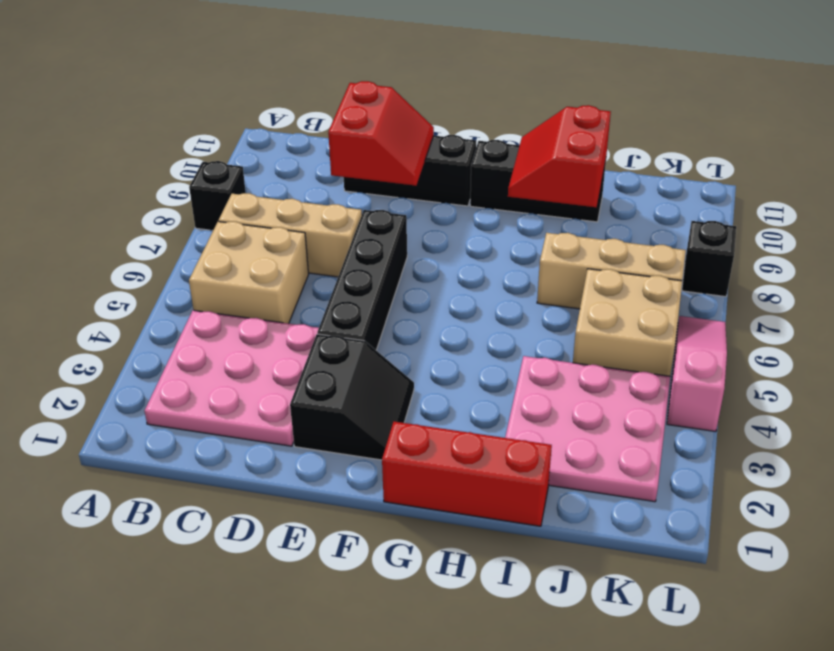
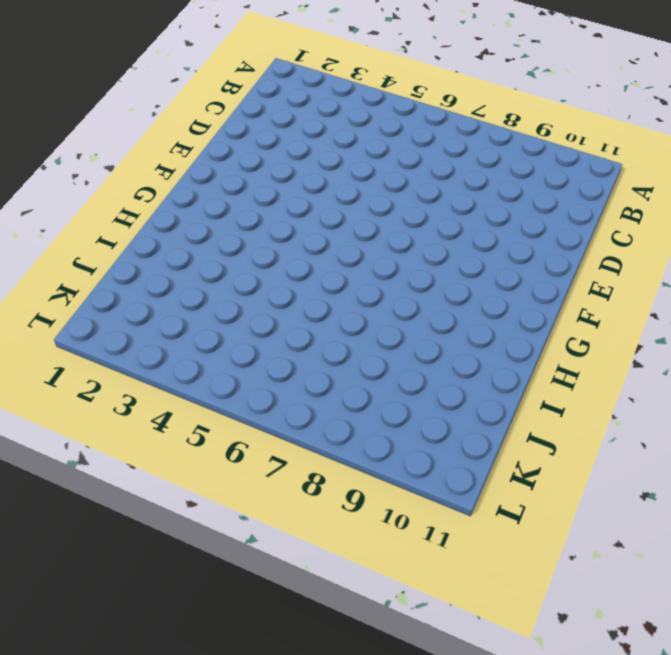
none -> black 1x1 brick [189,161,246,231]
none -> pink 3x3 plate [145,310,319,446]
none -> tan 2x2 brick [189,222,309,324]

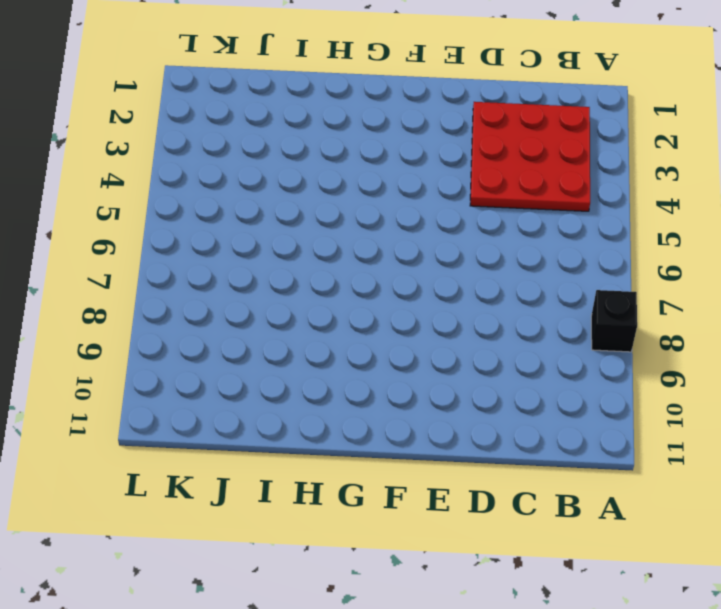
red 3x3 plate [470,102,590,211] -> pink 3x3 plate [145,310,319,446]
none -> tan 2x2 brick [189,222,309,324]
none -> tan 1x3 brick [218,193,362,277]
none -> black 1x3 brick [344,135,476,206]

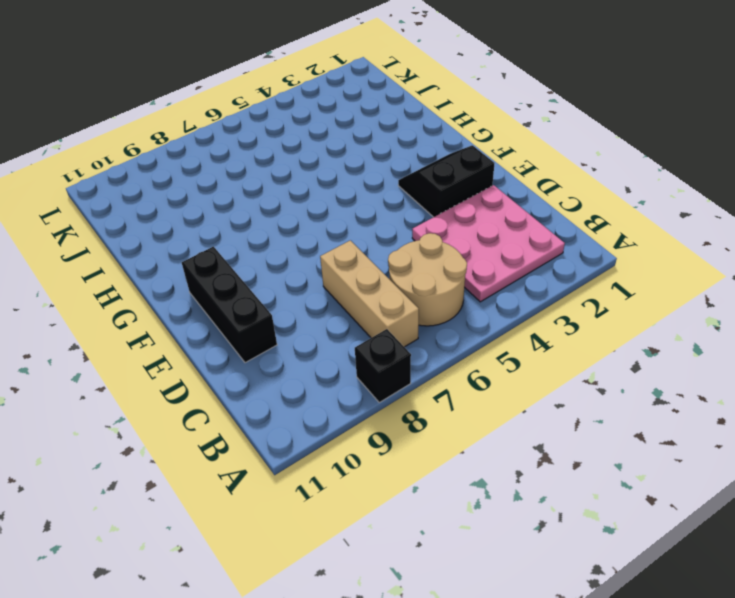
tan 2x2 round brick [388,233,467,326] -> tan 2x2 brick [189,222,309,324]
none -> black 1x4 brick [317,210,407,350]
none -> red 1x3 brick [382,422,552,526]
none -> black 1x3 brick [470,140,606,222]

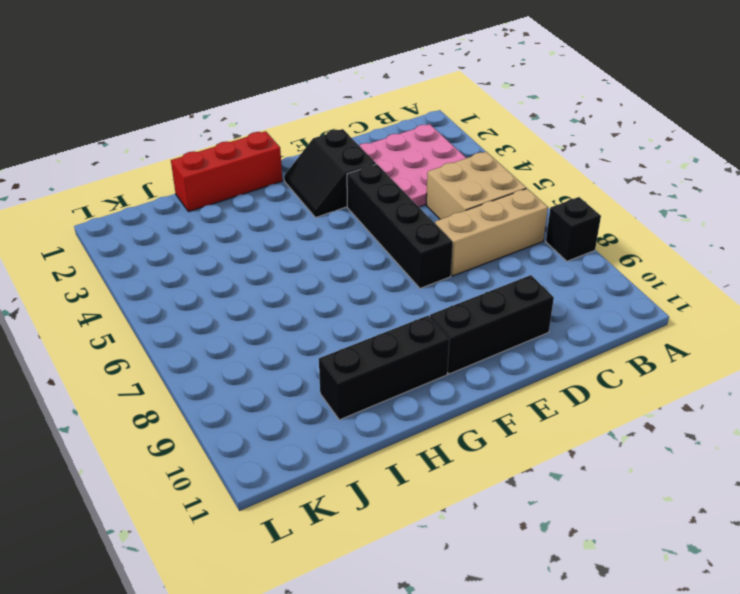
none -> pink 3x3 plate [505,356,670,502]
none -> tan 1x3 brick [537,233,686,309]
none -> tan 2x2 brick [573,269,682,376]

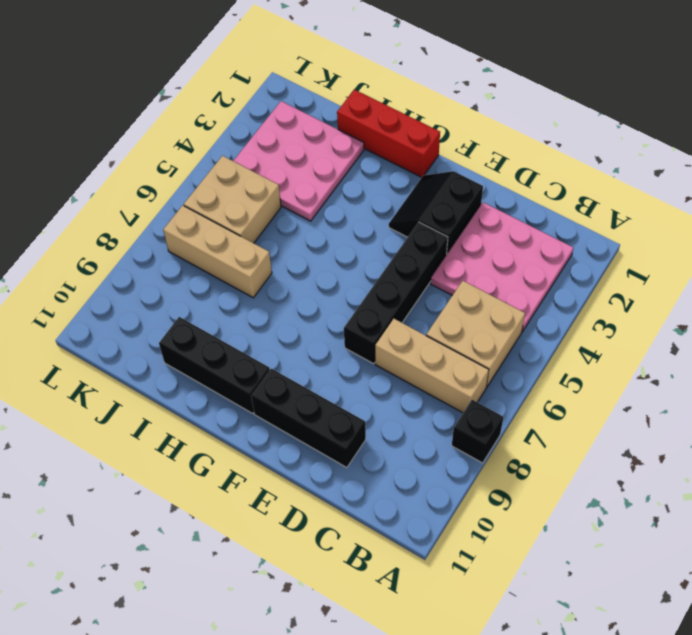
none -> pink 1x3 slope [667,316,727,432]
none -> black 1x1 brick [682,221,736,297]
none -> red 2x2 slope [328,81,434,186]

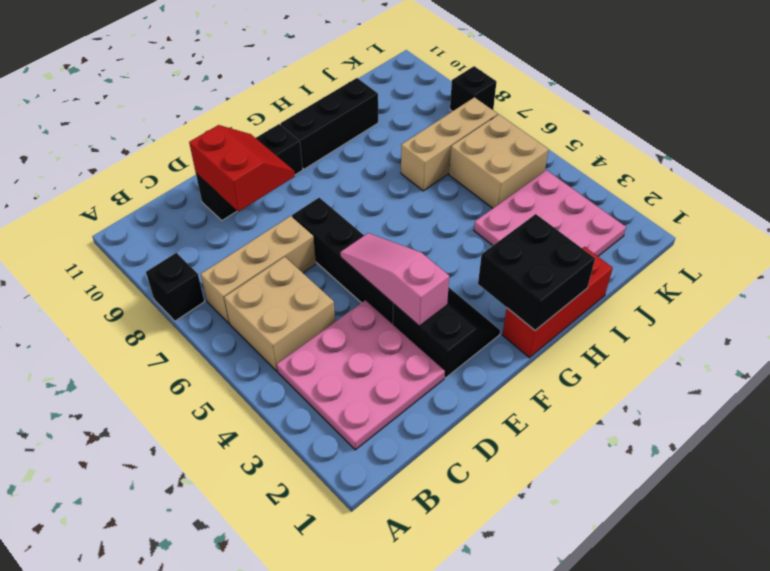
pink 1x3 slope [340,233,449,326] -> pink 1x3 slope moved to [667,316,727,432]
black 2x2 brick [478,214,595,330] -> none
none -> red 2x2 slope [508,105,611,207]

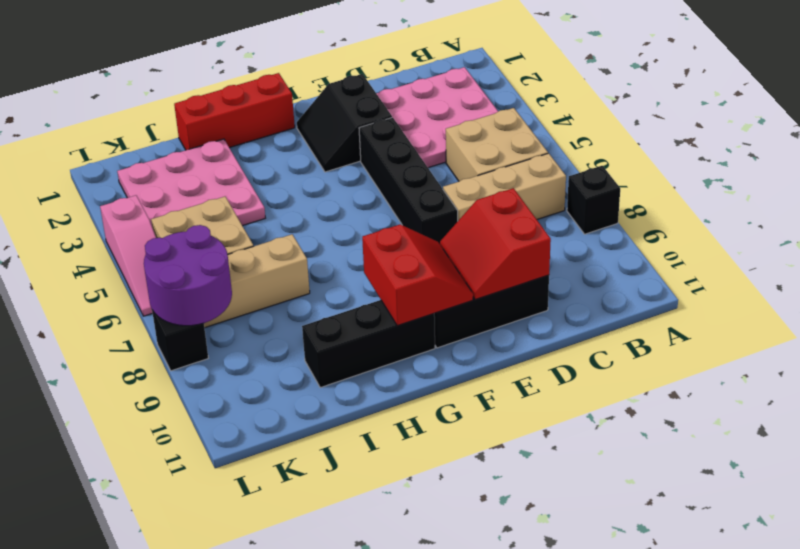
red 2x2 slope [362,225,473,326] -> red 2x2 slope moved to [508,105,611,207]
purple 2x2 round brick [144,225,232,326] -> none

